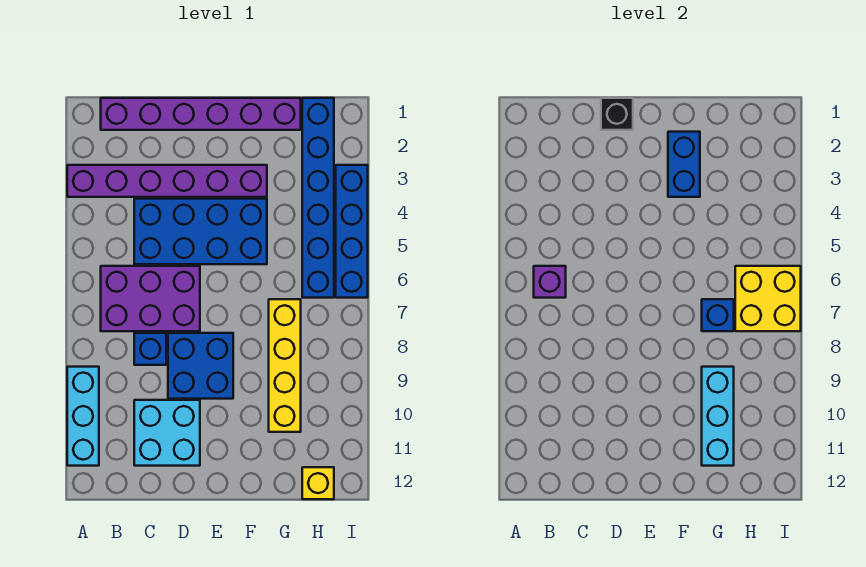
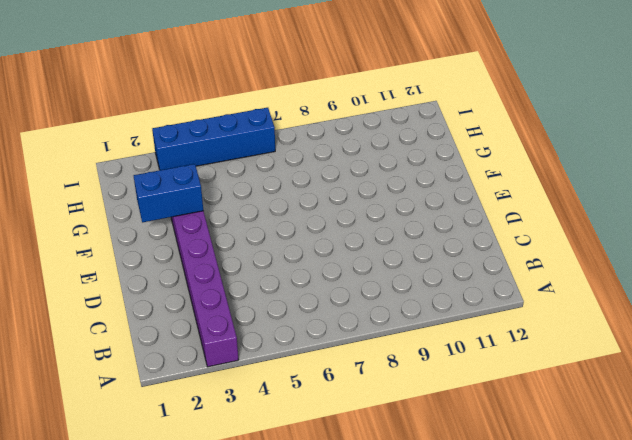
none -> cyan 1x3 brick [67,367,99,466]
none -> purple 1x6 brick [101,98,301,130]
none -> purple 2x3 brick [101,266,200,331]

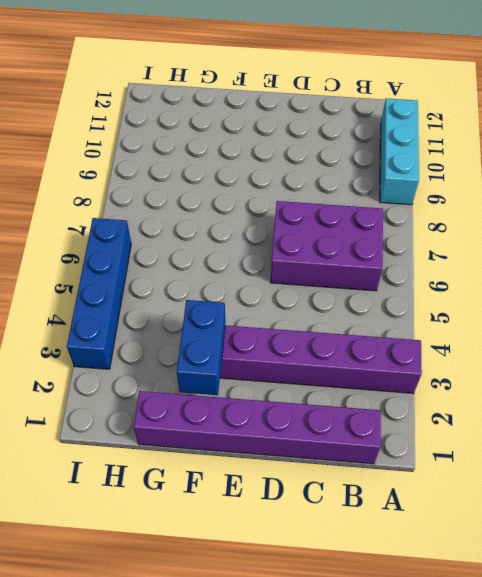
none -> blue 2x4 brick [134,199,267,264]
none -> blue 1x1 brick [134,333,166,365]
none -> cyan 2x2 brick [134,400,200,466]

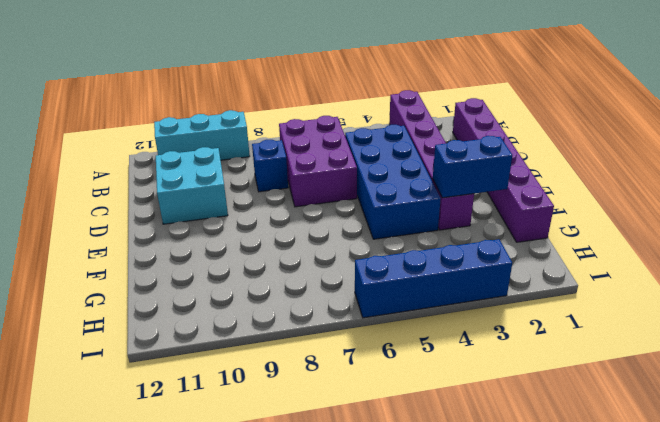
none -> blue 2x2 brick [168,333,233,399]
none -> yellow 1x4 brick [269,299,301,432]
none -> blue 1x6 brick [302,98,334,298]

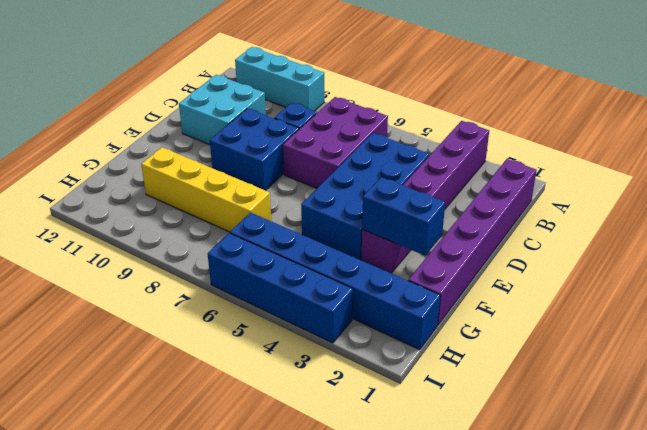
none -> yellow 1x1 brick [302,467,334,499]
none -> purple 1x1 brick [534,266,566,298]
none -> black 1x1 brick [601,98,633,130]

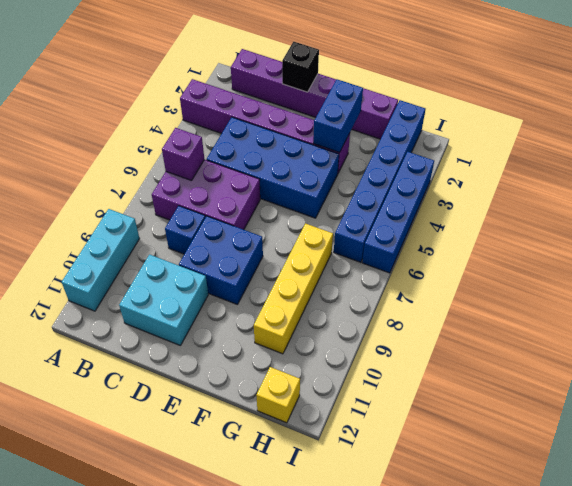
none -> blue 1x1 brick [702,299,734,331]
none -> cyan 1x3 brick [702,367,734,466]
none -> yellow 2x2 brick [735,266,801,331]

